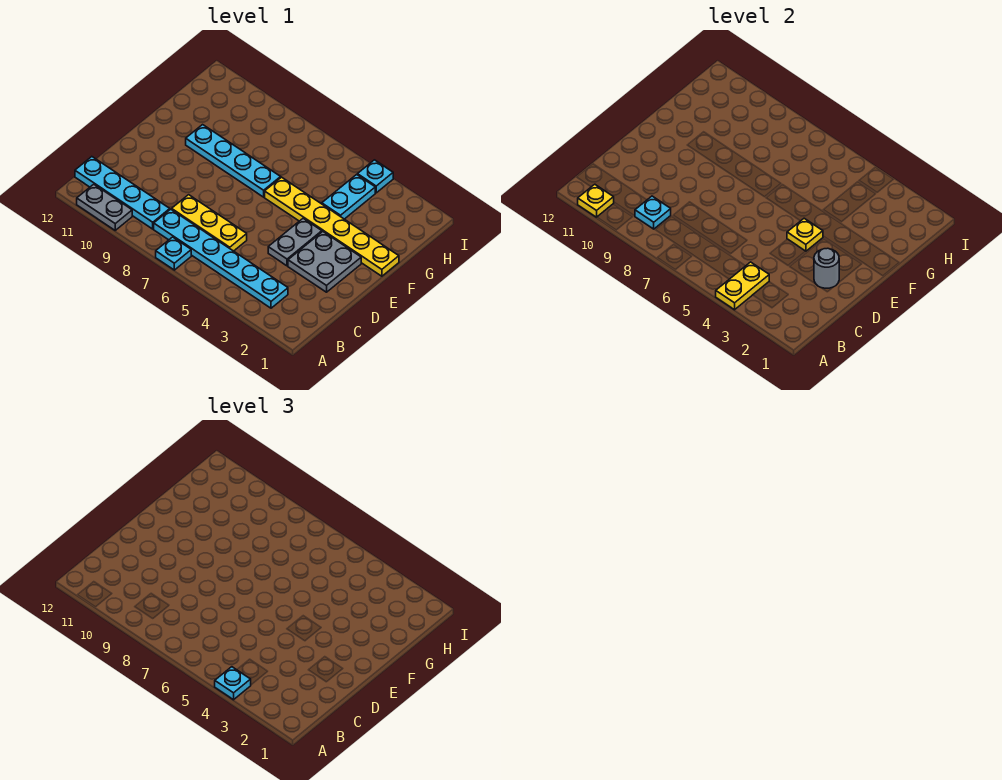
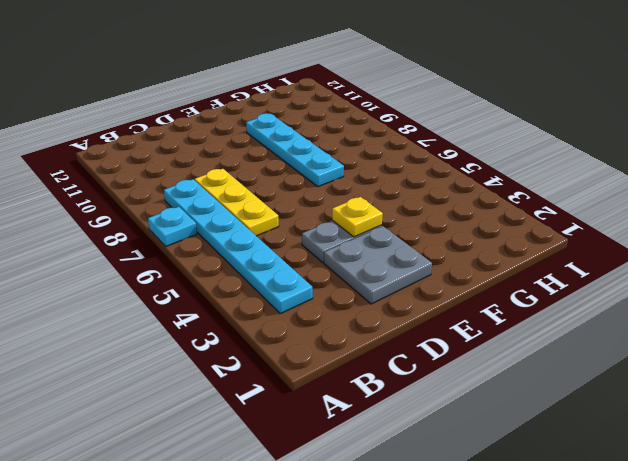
none -> grey 1x2 plate [77,184,132,230]
none -> cyan 1x4 plate [75,157,170,229]
none -> yellow 1x6 plate [265,177,399,276]

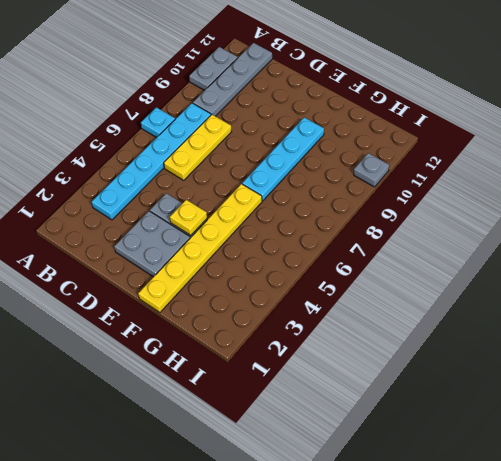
grey 1x4 plate [193,43,272,116] -> cyan 1x4 plate [75,157,170,229]
grey 1x1 plate [354,153,389,187] -> none
none -> cyan 1x2 plate [322,175,375,219]
none -> cyan 1x1 plate [357,160,393,193]
none -> yellow 1x2 plate [716,262,769,310]

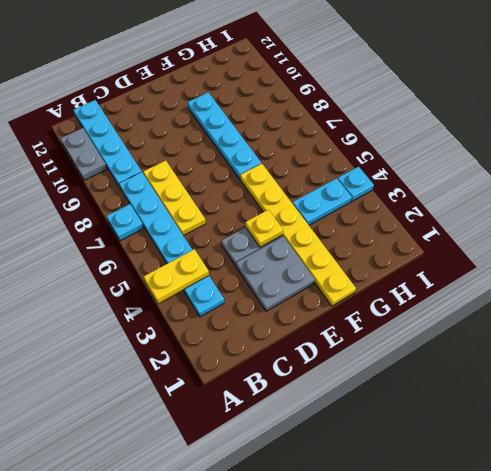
none -> yellow 1x1 plate [578,184,614,217]
none -> cyan 1x1 plate [635,196,671,229]
none -> grey 1x1 round brick [814,248,839,288]

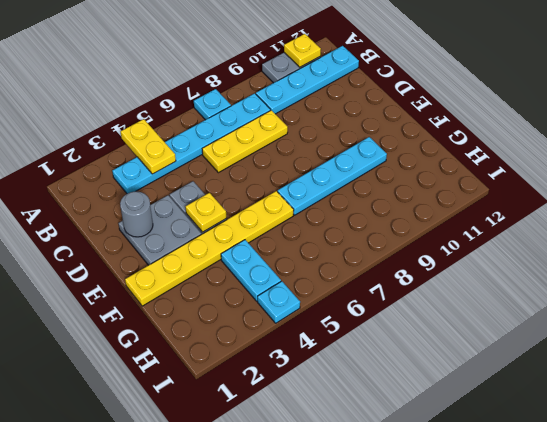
none -> cyan 1x1 plate [635,196,671,229]
none -> cyan 1x1 plate [215,667,251,700]

